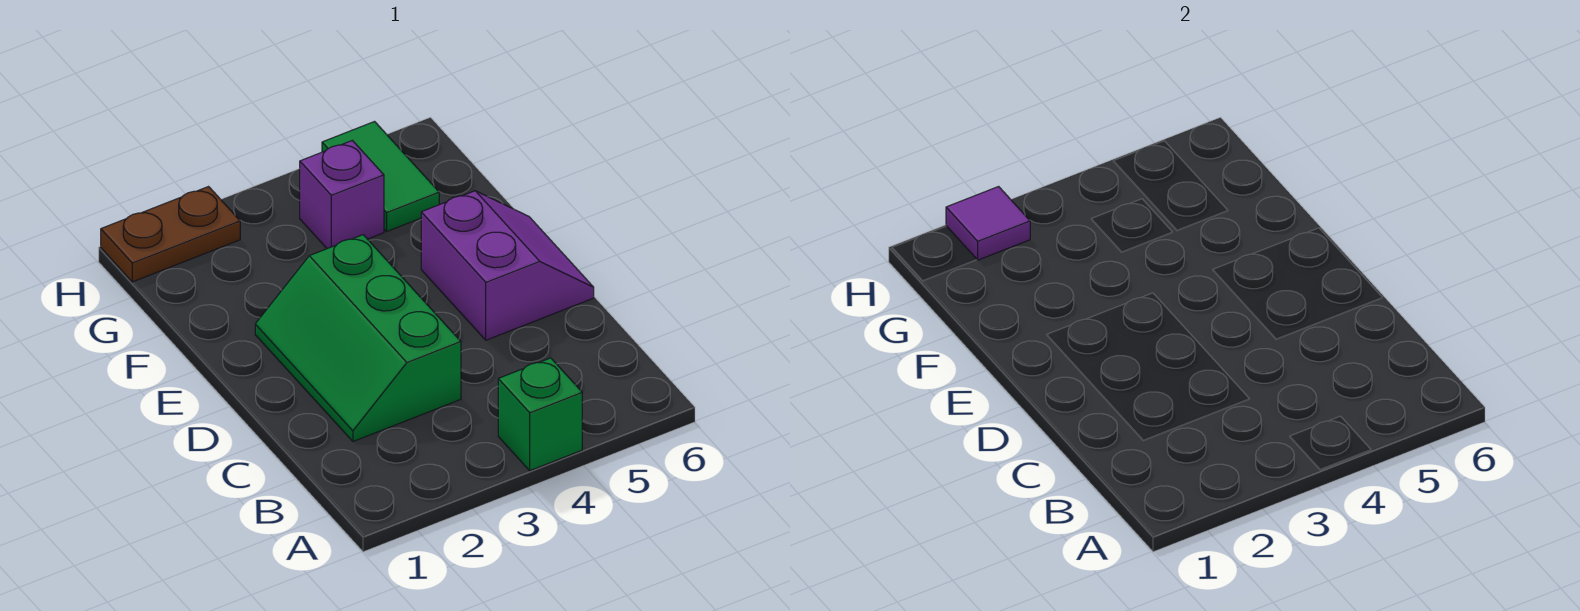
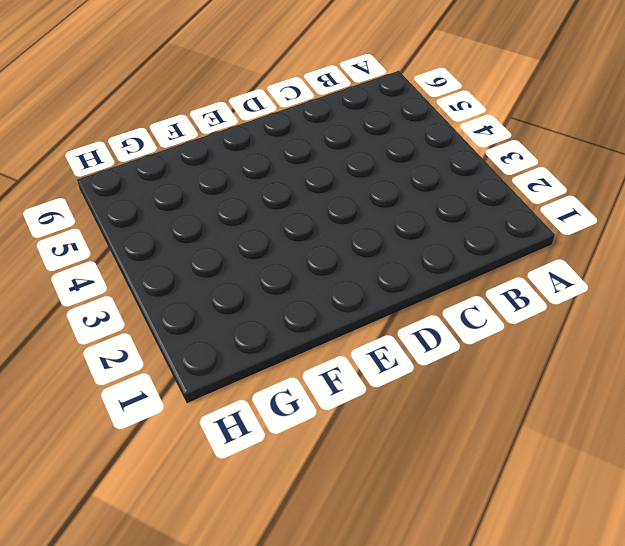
none -> green 1x1 brick [498,358,582,471]
none -> green 2x3 slope [255,235,461,441]

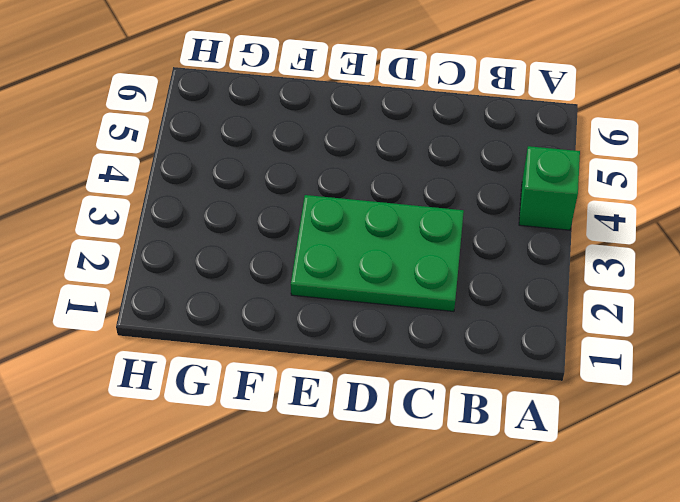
green 2x3 plate [291,195,464,311] -> green 2x3 slope [255,235,461,441]
none -> purple 2x2 slope [421,191,594,340]
none -> purple 1x1 brick [300,140,384,249]

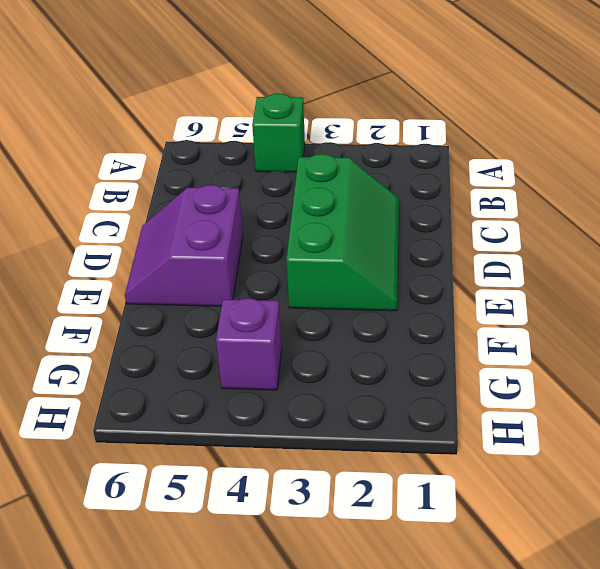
none -> green 1x2 tile [322,122,439,231]
none -> brown 1x2 plate [101,187,240,282]

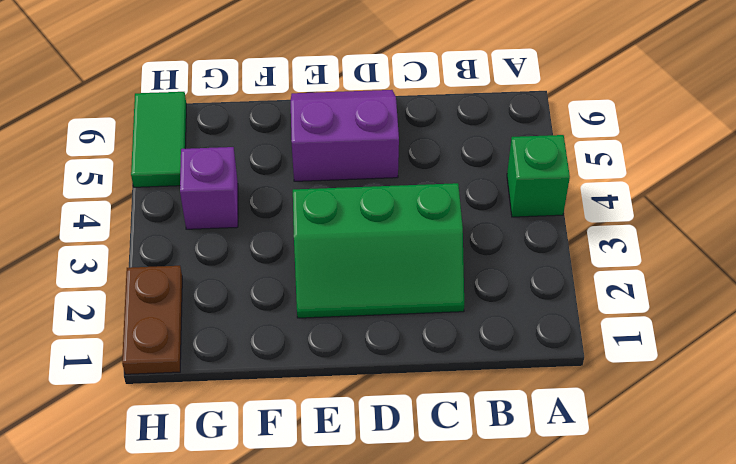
green 1x2 tile [131,92,186,187] -> green 1x2 tile turned to [322,122,439,231]
none -> purple 1x1 tile [946,187,1030,260]

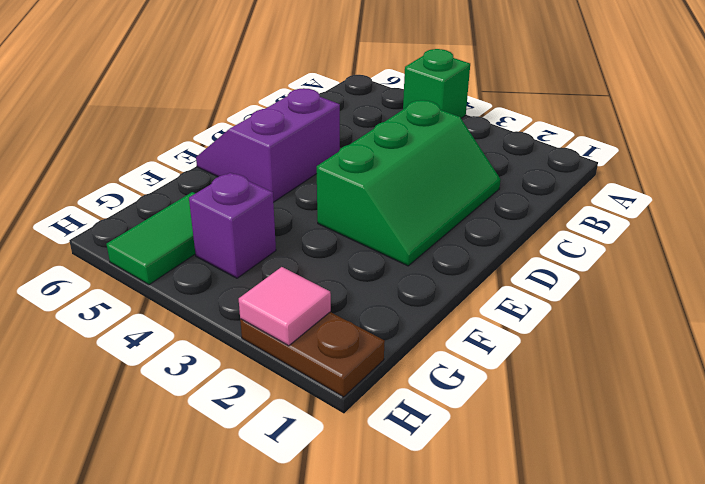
pink 1x1 tile [239,267,331,346] -> purple 1x1 tile [946,187,1030,260]

